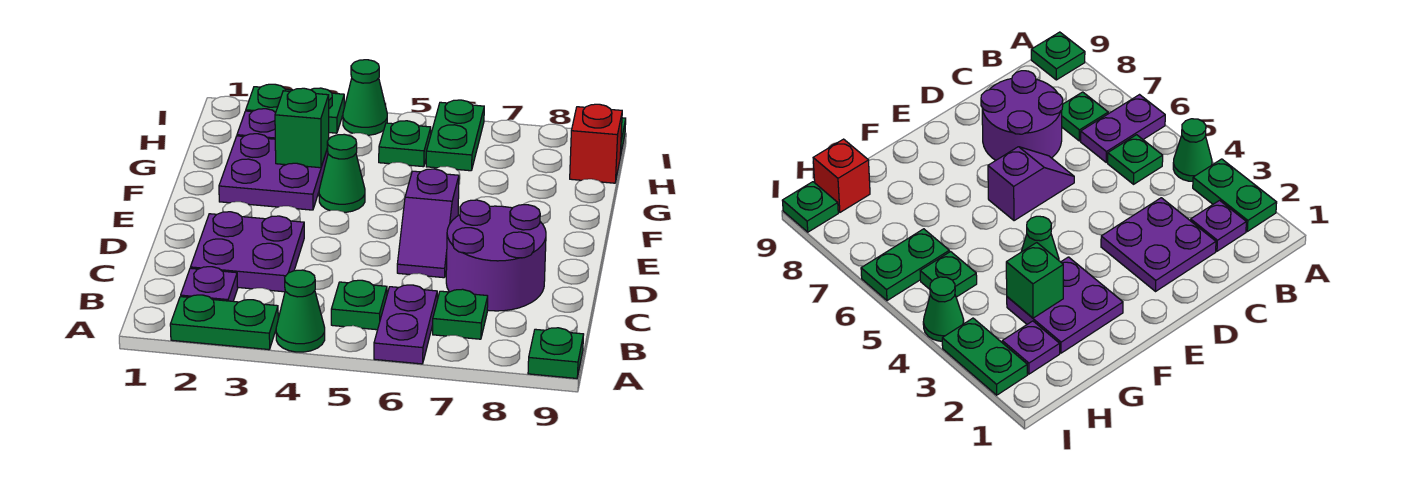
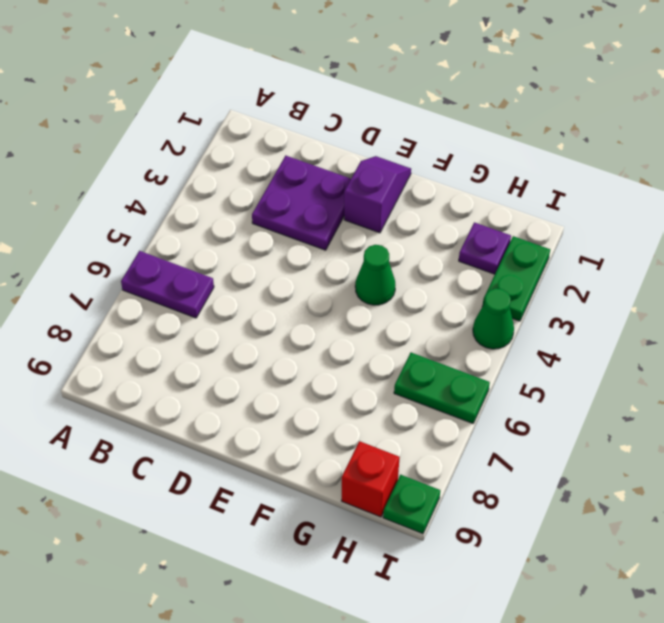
purple 1x2 slope [344,156,411,233] -> purple 1x2 slope turned to [397,169,459,278]
none -> green 1x2 plate [170,295,278,350]
none -> green 1x1 cone [276,270,325,352]
none -> green 1x1 plate [528,328,584,378]

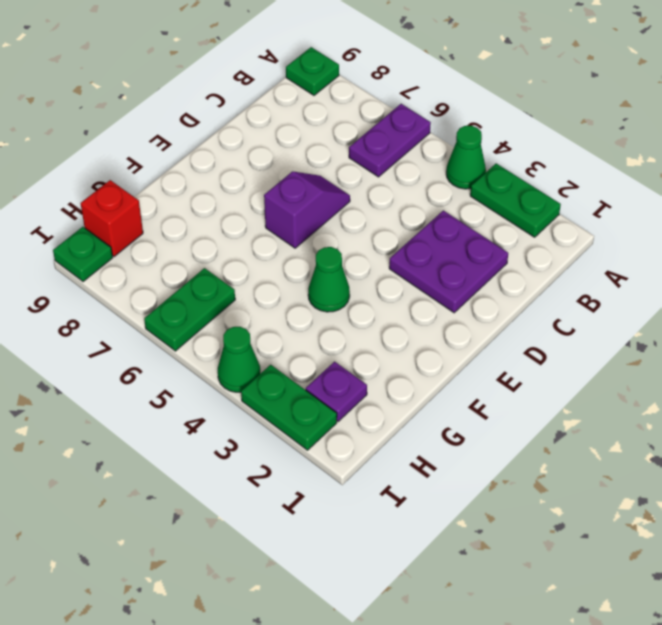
none -> purple 1x1 plate [181,267,238,301]
none -> green 1x1 plate [331,280,387,330]
none -> green 1x1 plate [433,289,488,339]

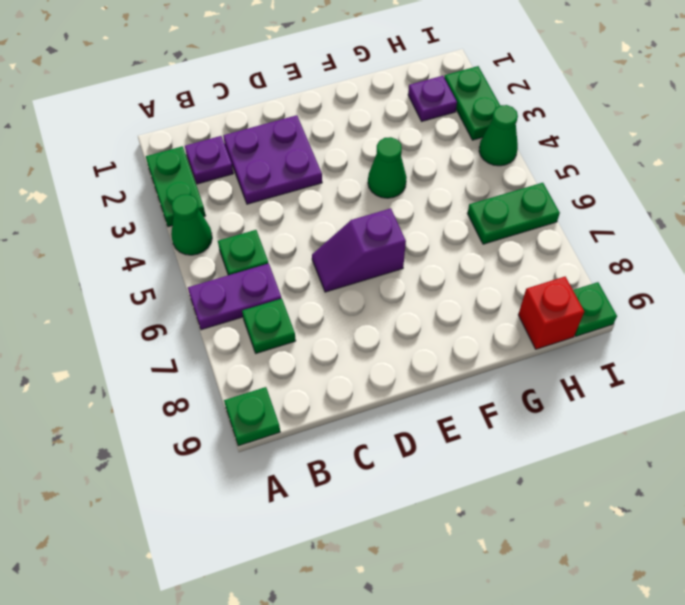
none -> purple 2x2 round brick [446,200,546,311]
none -> purple 2x2 plate [219,134,328,210]
none -> green 1x1 plate [379,121,431,167]

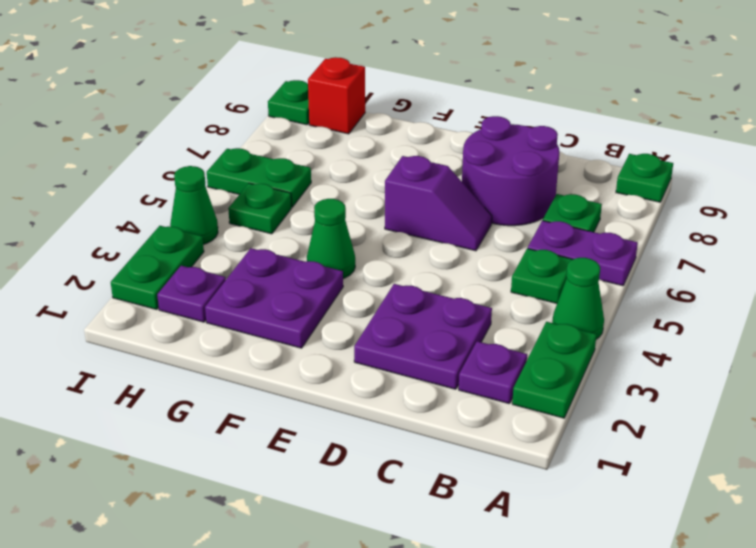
none -> green 1x1 brick [275,88,329,168]

